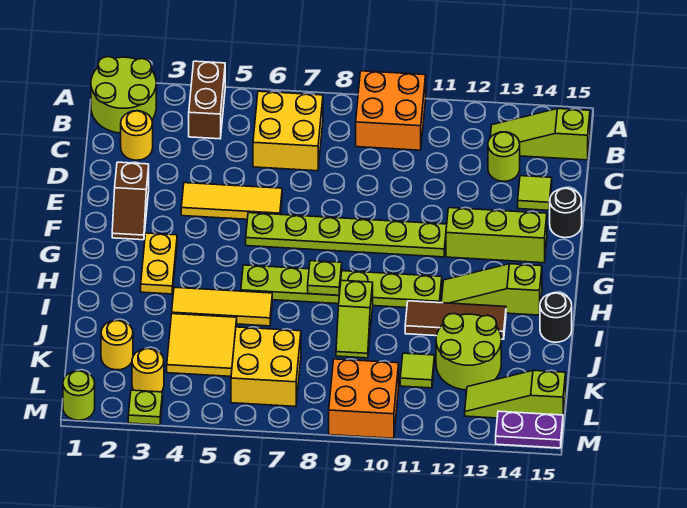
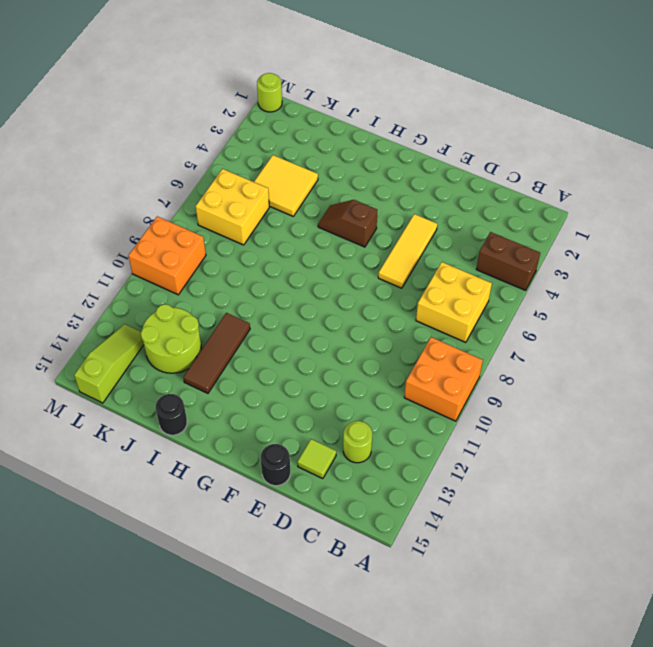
brown 1x2 slope [318,200,378,247] -> brown 1x2 slope moved to [112,162,149,240]
none -> lime 2x2 round brick [91,57,156,133]
none -> lime 1x3 slope [490,109,590,160]
none -> yellow 1x1 round brick [121,111,153,160]
none -> lime 1x6 plate [246,213,447,257]

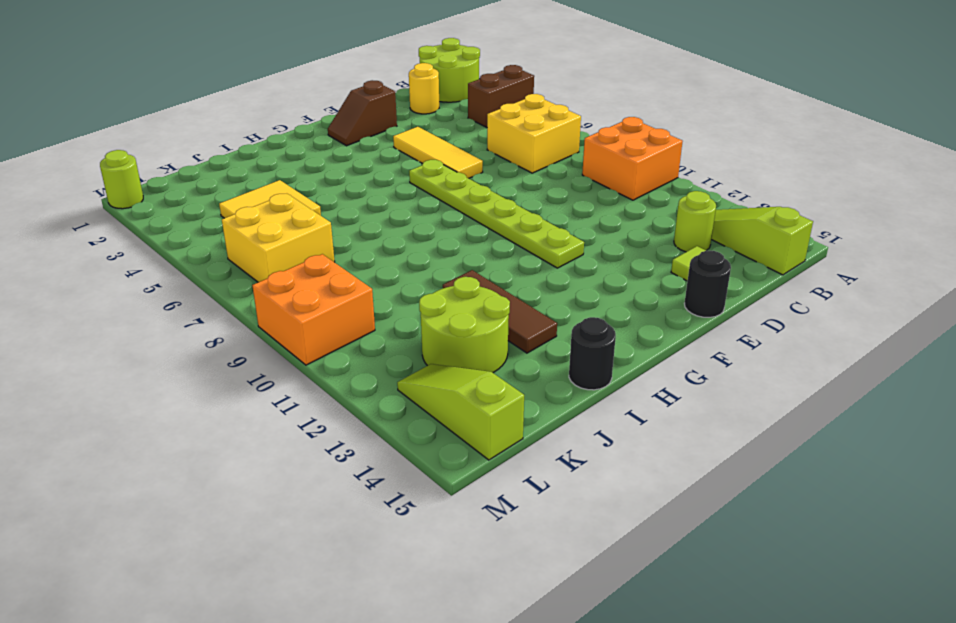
none -> lime 1x3 brick [446,208,547,263]
none -> yellow 1x2 plate [141,233,177,294]
none -> lime 1x6 plate [241,265,442,308]
none -> lime 1x3 slope [441,264,542,315]

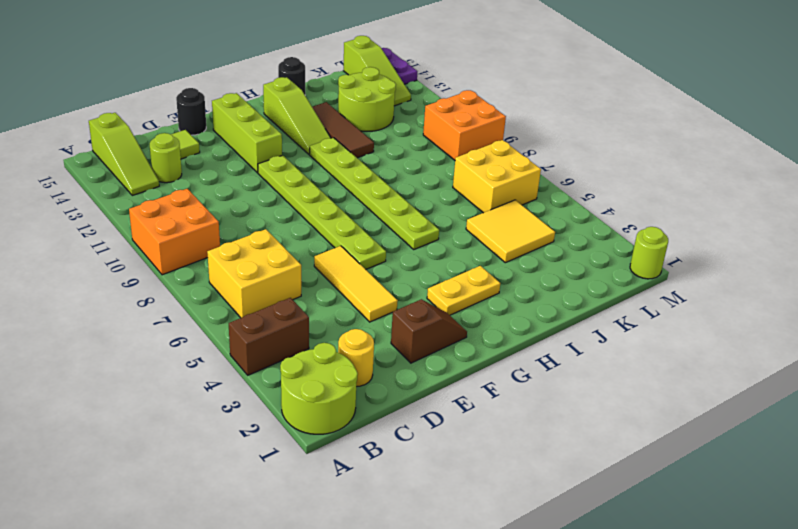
none -> yellow 1x3 tile [172,287,272,326]
none -> lime 1x2 slope [336,280,373,358]
none -> yellow 1x1 round brick [101,320,133,370]
none -> lime 1x1 tile [400,353,434,388]

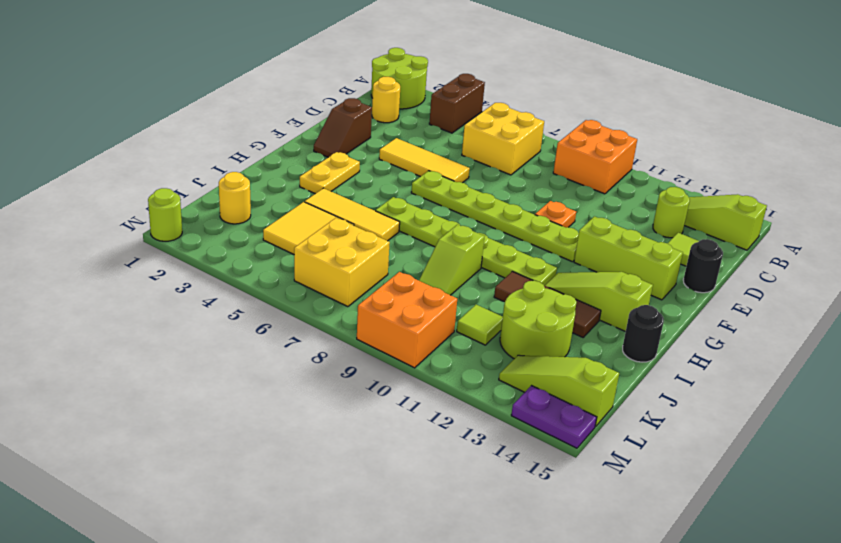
orange 1x1 plate [535,201,576,228] -> none
none -> yellow 1x1 round brick [132,348,164,392]
none -> lime 1x1 plate [128,390,163,425]
none -> lime 1x1 plate [308,261,342,295]

